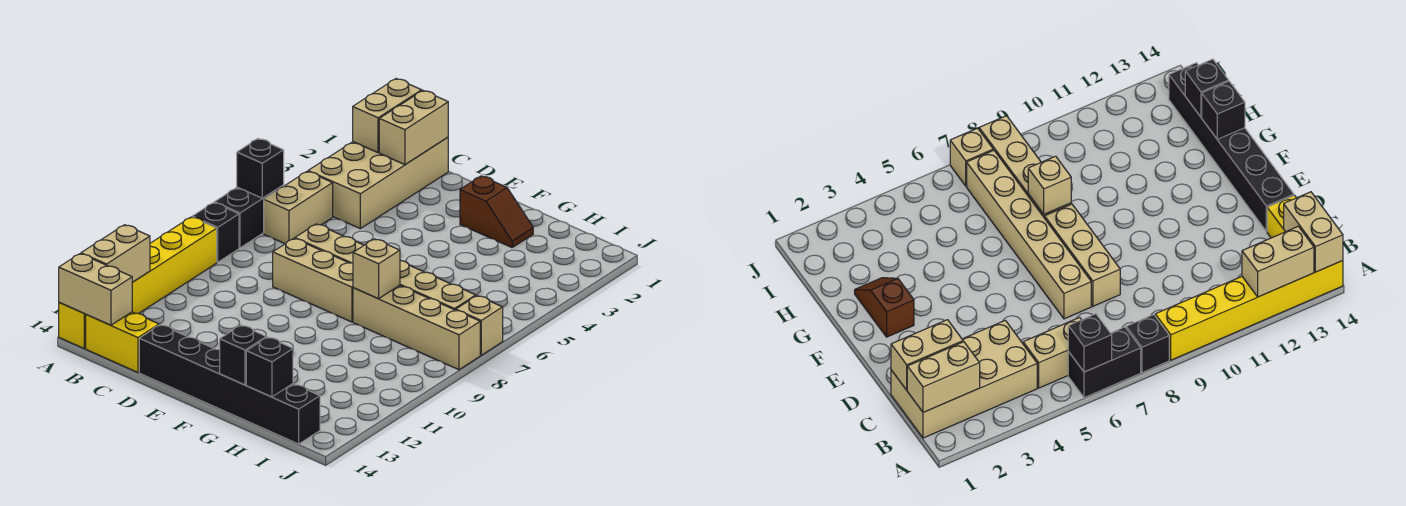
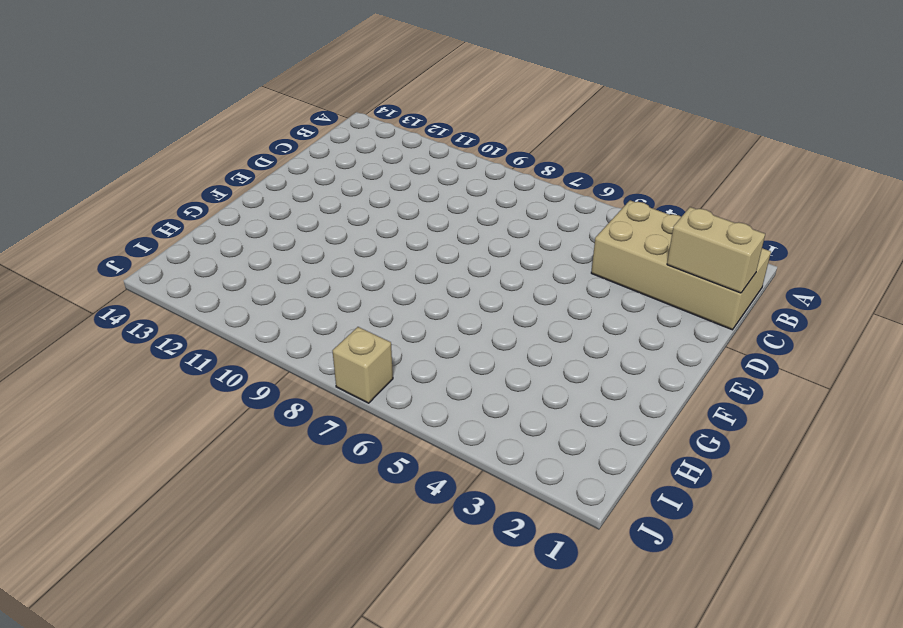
none -> black 1x2 brick [215,185,284,248]
none -> black 1x1 brick [192,203,239,262]
none -> yellow 1x6 brick [59,217,217,348]

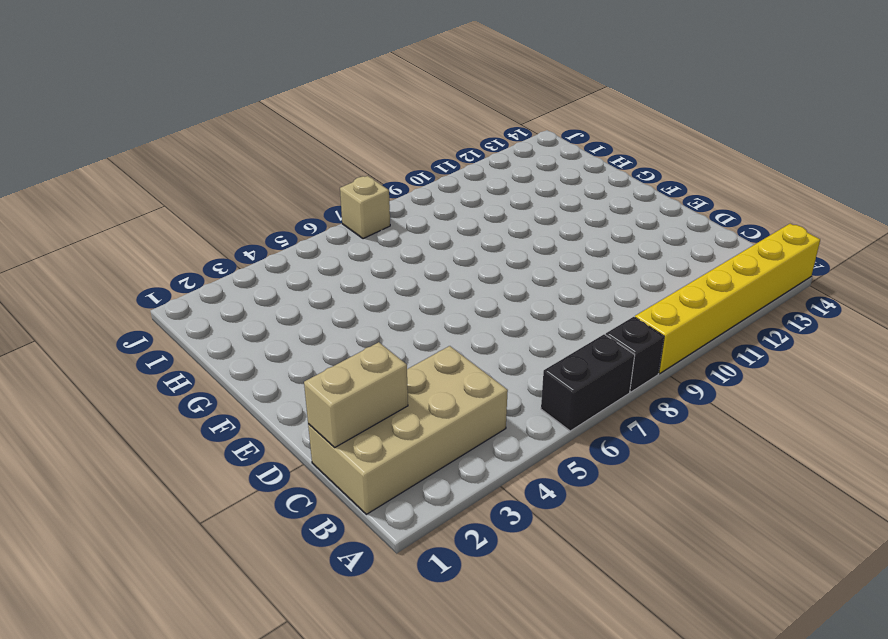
none -> tan 1x2 brick [264,171,333,244]
none -> yellow 1x2 brick [86,312,159,372]
none -> tan 1x6 brick [295,224,476,310]

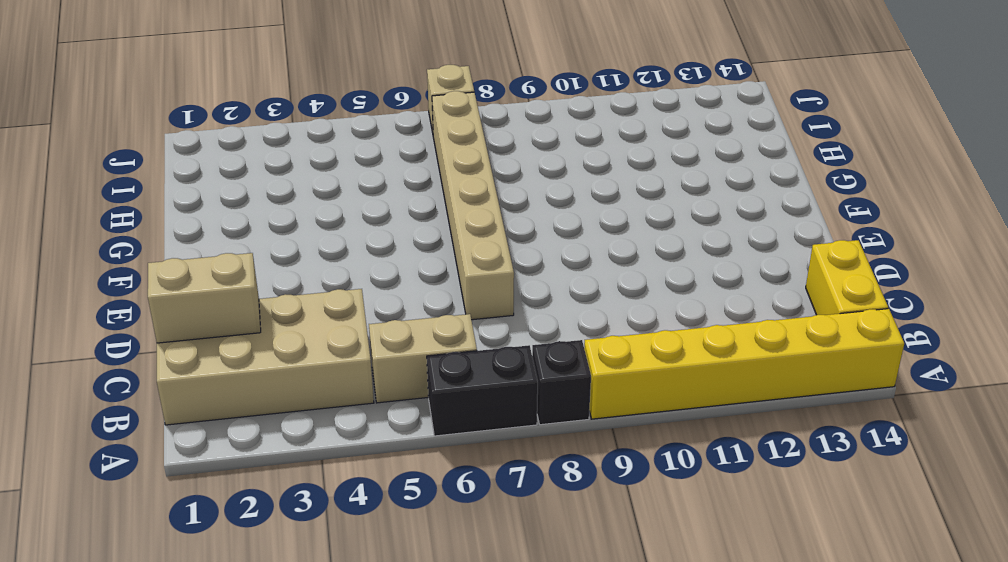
none -> tan 1x3 brick [273,239,353,322]
none -> black 1x6 brick [139,325,320,444]
none -> brown 1x2 slope [460,176,533,247]

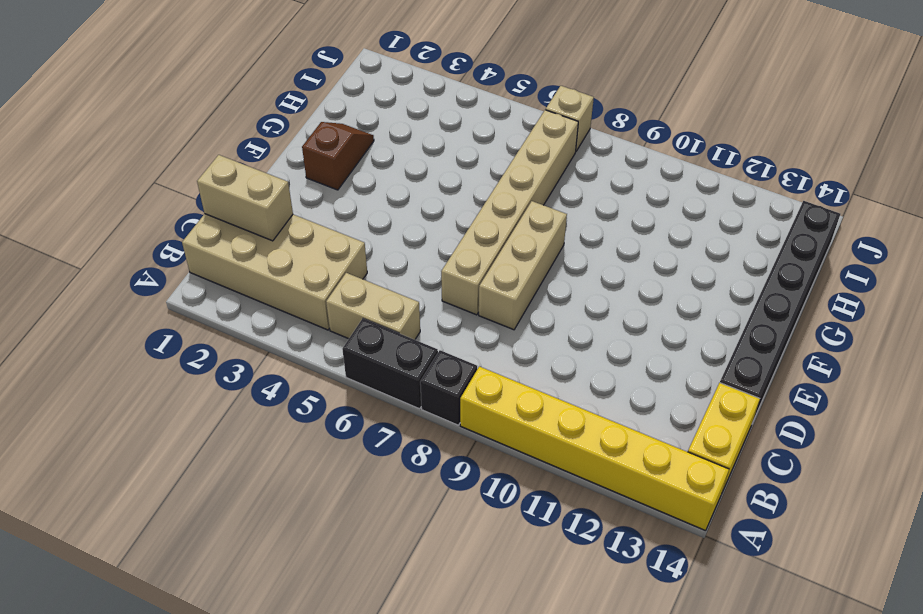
none -> tan 1x4 brick [353,285,480,370]
none -> black 1x1 brick [237,139,284,198]
none -> tan 1x2 brick [81,225,150,282]

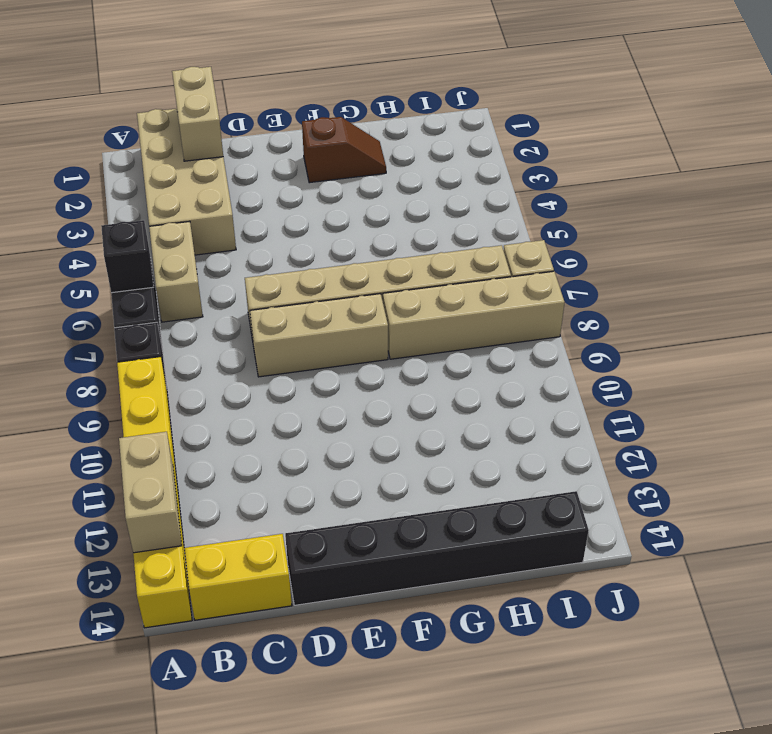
none -> tan 1x2 brick [59,254,132,325]
none -> tan 1x2 brick [353,79,422,153]
none -> tan 1x1 brick [353,239,400,299]

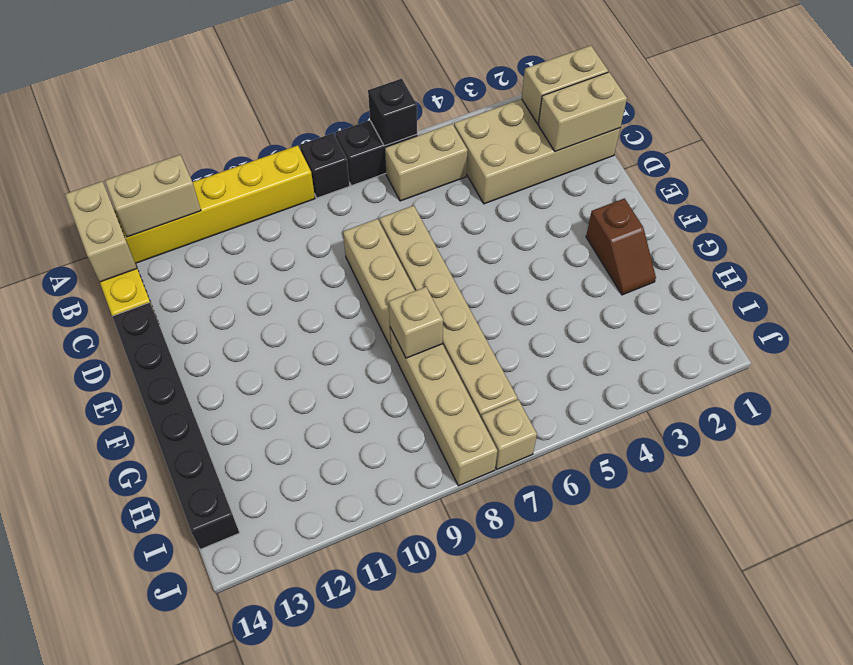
none -> black 1x1 brick [220,325,266,385]
none -> black 1x1 brick [246,337,293,397]

